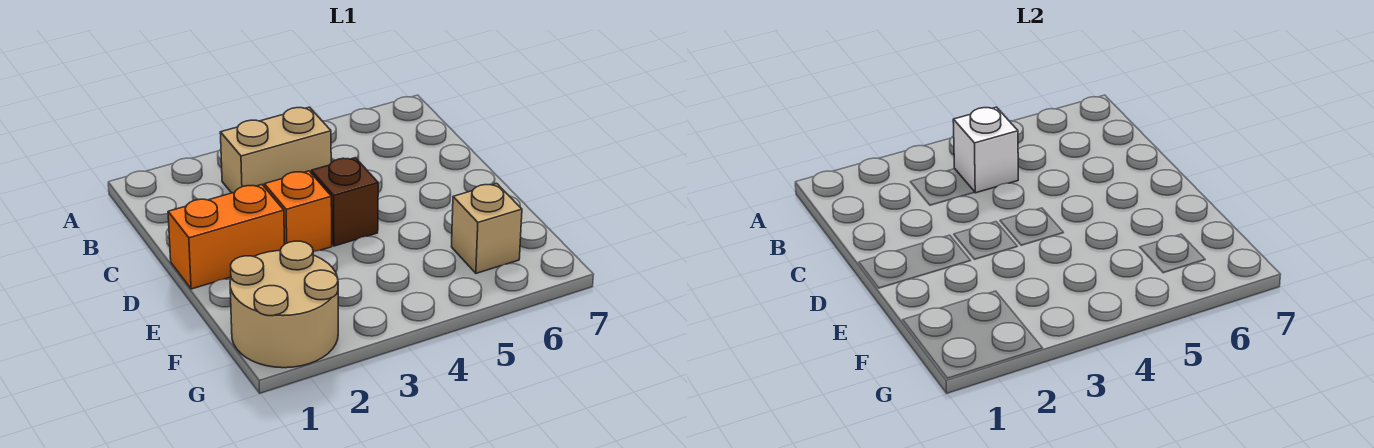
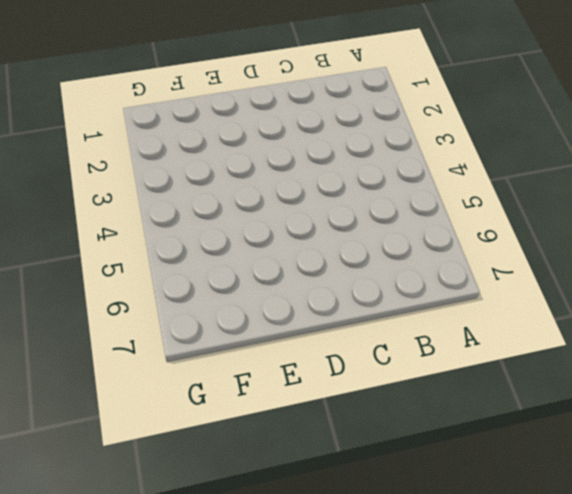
none -> tan 1x2 brick [220,107,331,193]
none -> orange 1x2 brick [168,185,284,289]

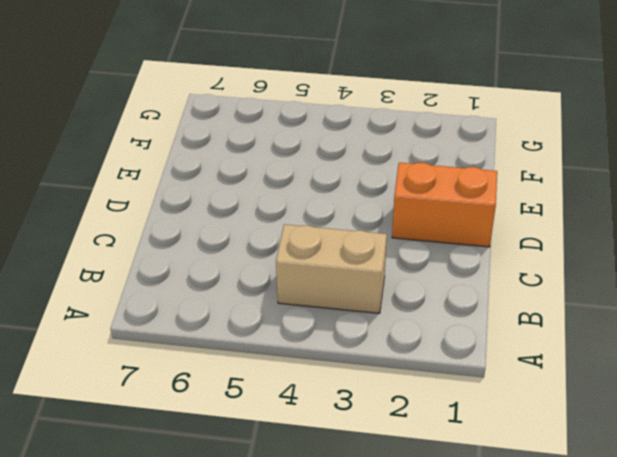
none -> orange 1x1 brick [264,171,332,252]
none -> brown 1x1 brick [311,158,378,246]

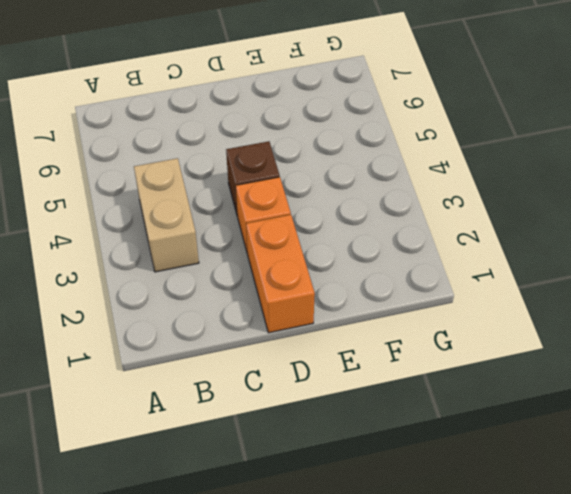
none -> tan 2x2 round brick [230,241,338,368]
none -> tan 1x1 brick [452,184,522,273]

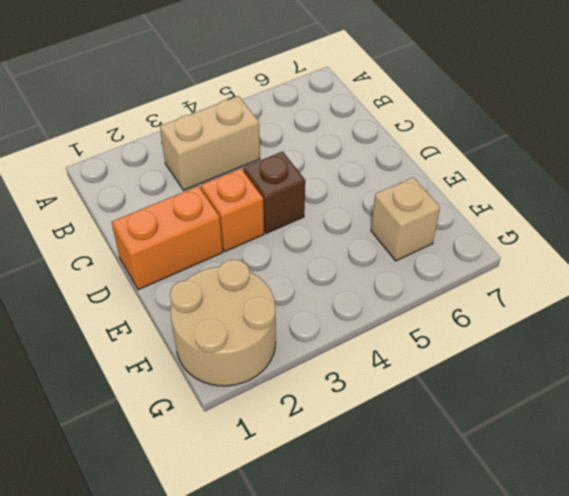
none -> white 1x1 brick [953,107,1018,193]

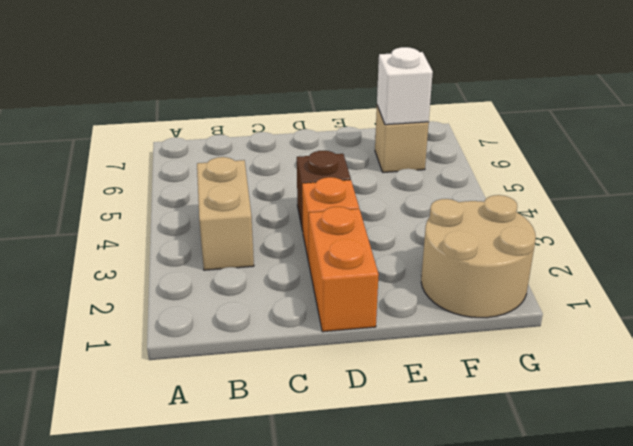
white 1x1 brick [377,47,433,125] -> white 1x1 brick moved to [953,107,1018,193]

